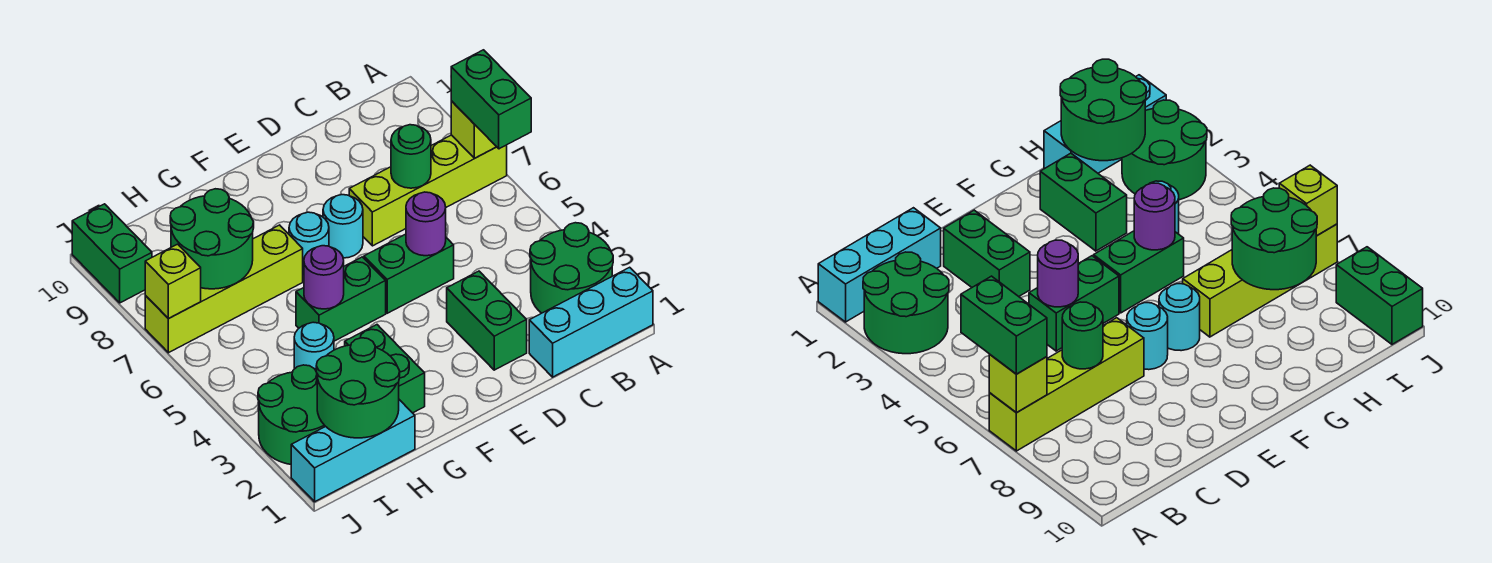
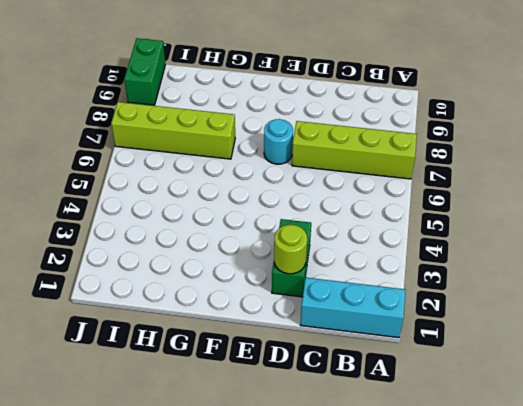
lime 1x1 round brick [274,225,307,274] -> none
none -> green 2x2 round brick [530,223,613,313]
none -> green 1x2 brick [364,234,454,313]
none -> green 1x2 brick [296,257,386,341]

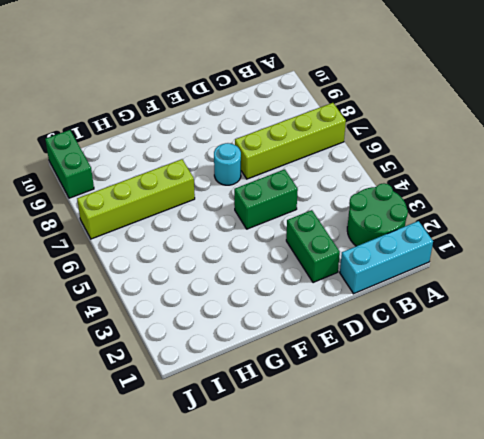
none -> green 1x2 brick [296,257,386,341]
none -> cyan 1x1 round brick [289,212,329,275]
none -> green 1x2 brick [345,325,425,413]

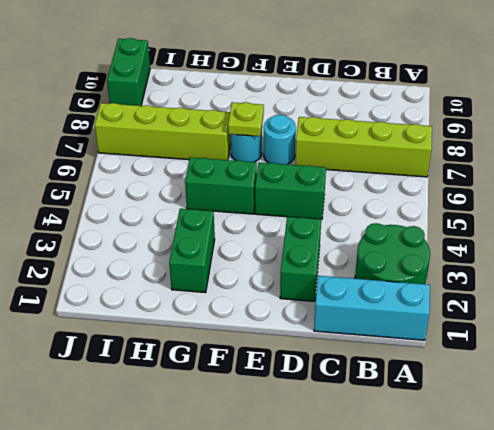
lime 1x1 plate [228,102,264,136] -> none
none -> cyan 1x3 brick [291,400,415,502]
none -> cyan 1x1 round brick [294,322,334,370]
none -> green 2x2 round brick [258,365,326,464]

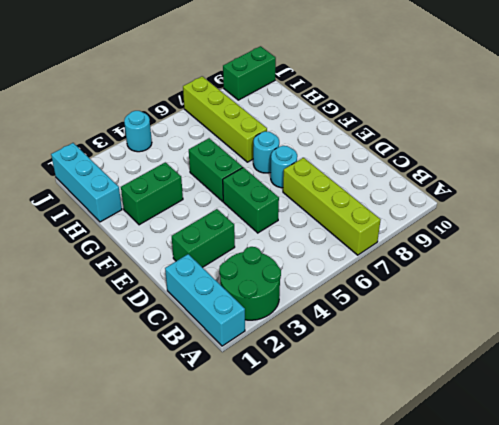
cyan 1x1 round brick [124,111,152,152] -> cyan 1x1 round brick moved to [294,322,334,370]
none -> green 2x2 round brick [258,365,326,464]
none -> lime 1x1 brick [451,101,496,158]
none -> green 1x1 round brick [391,125,431,188]

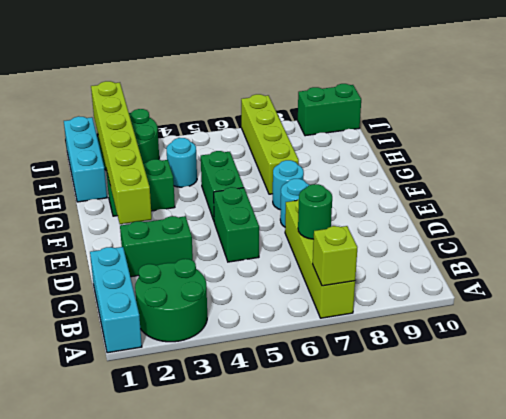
lime 1x6 brick [91,81,152,224] -> green 2x2 round brick [316,338,400,438]
none -> purple 1x1 round brick [406,192,446,256]
none -> purple 1x1 round brick [304,246,344,309]
none -> green 2x2 round brick [170,189,254,289]

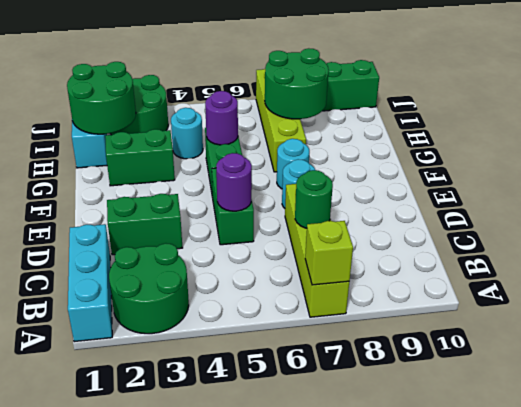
none -> lime 1x1 brick [145,244,201,319]
none -> green 1x2 brick [451,50,531,149]

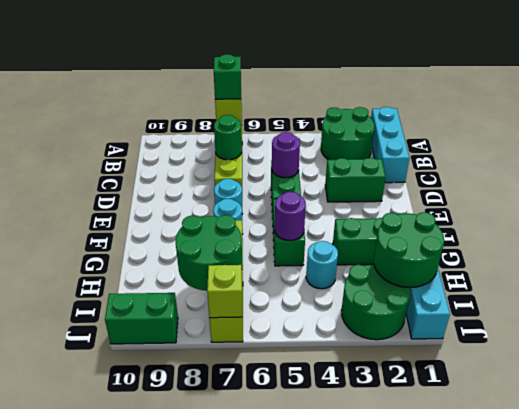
green 1x1 brick [214,54,241,99] -> green 1x2 brick [451,50,531,149]

